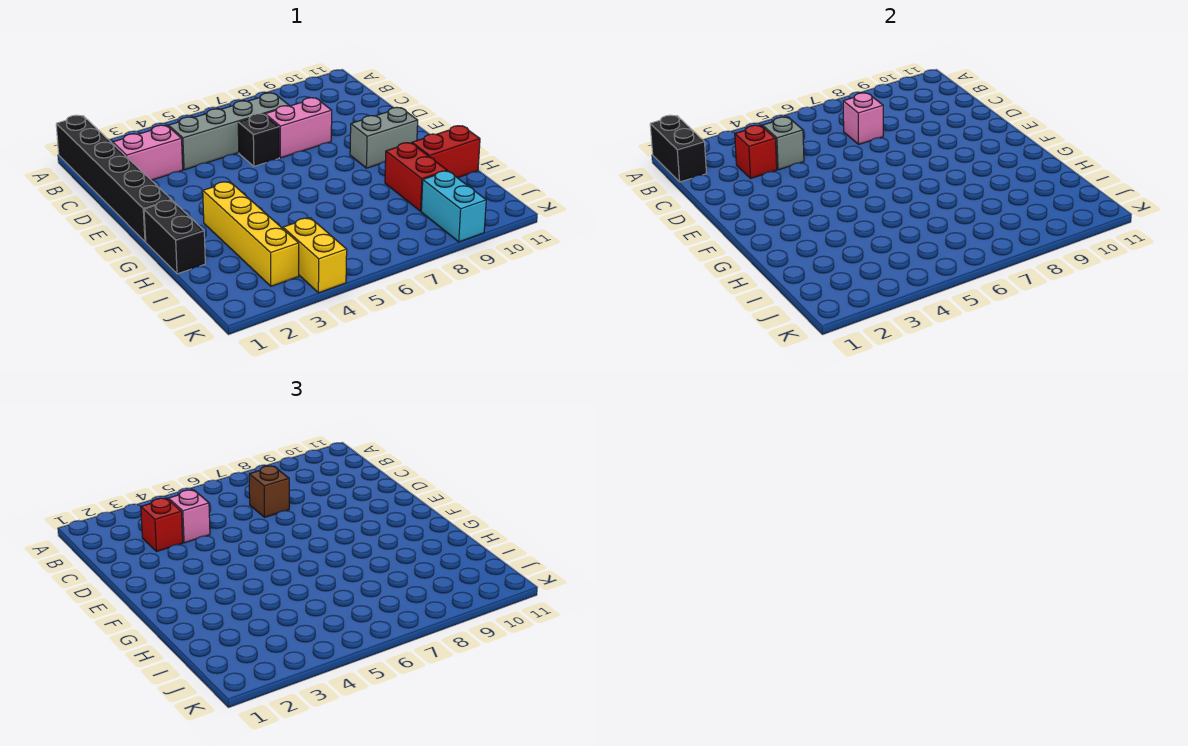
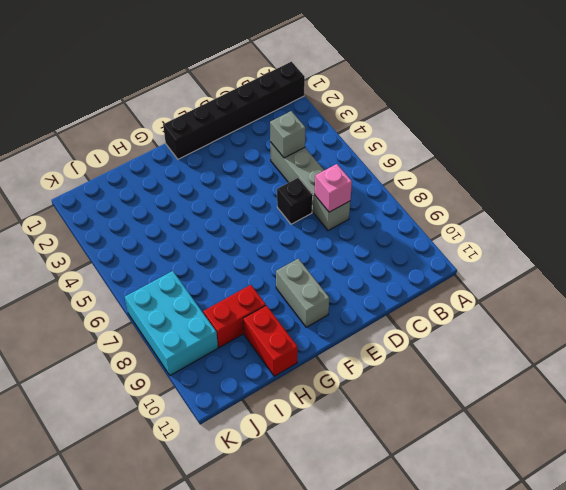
cyan 2x3 brick [125,271,218,375] -> cyan 1x2 brick [421,171,486,242]
none -> pink 1x2 brick [113,125,183,180]
none -> pink 1x2 brick [265,98,332,158]
none -> black 1x2 brick [144,200,205,274]

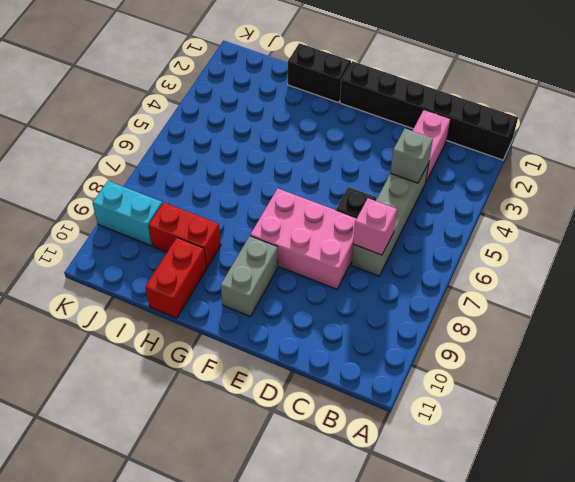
pink 2x3 brick [250,188,357,289] -> pink 1x2 brick [265,98,332,158]
none -> yellow 1x4 brick [203,182,299,286]
none -> yellow 1x2 brick [283,218,347,293]
none -> black 1x2 brick [650,115,707,182]

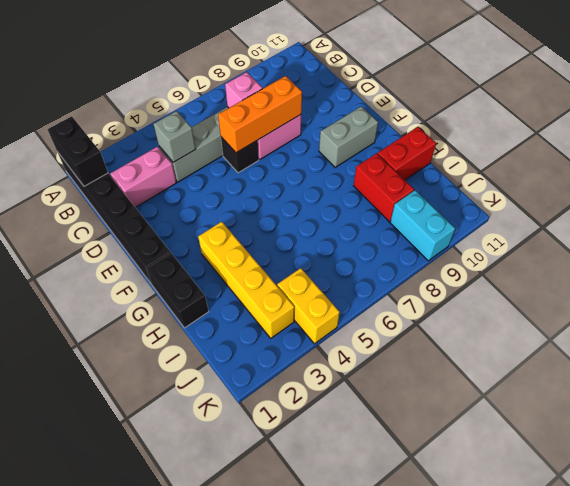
orange 1x3 brick [218,76,302,153] -> none
none -> red 1x1 brick [735,125,777,179]
none -> red 1x1 brick [141,498,183,552]
none -> pink 1x1 brick [168,490,210,543]

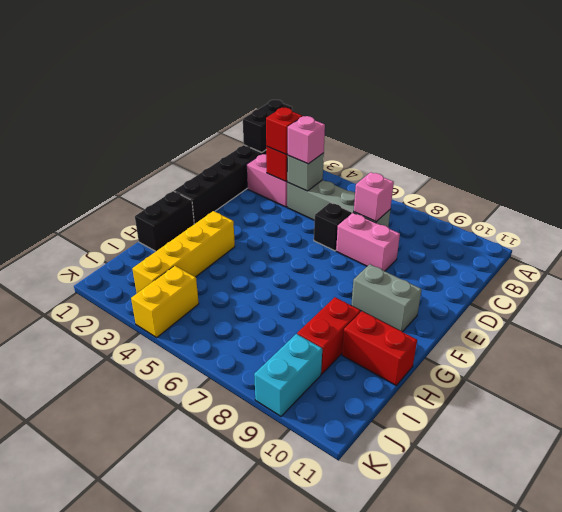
none -> brown 1x1 brick [249,466,289,517]

